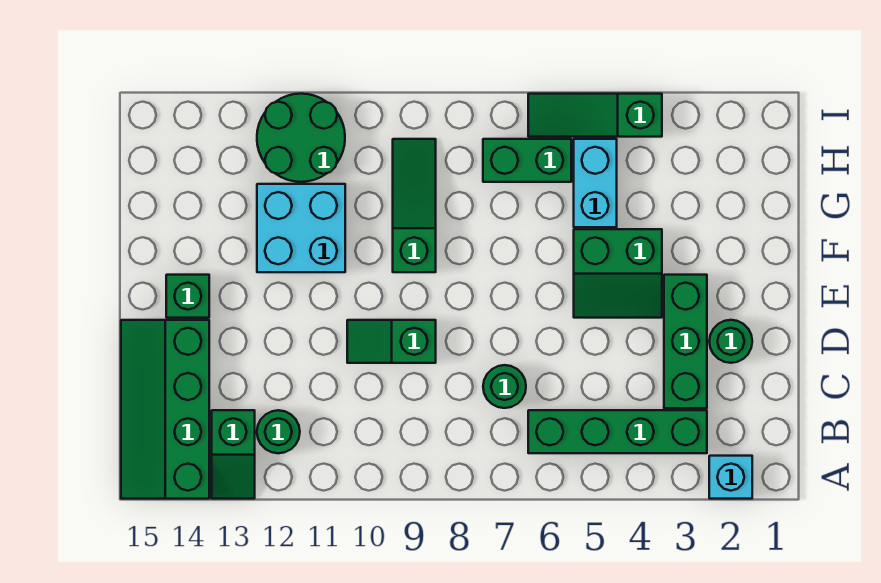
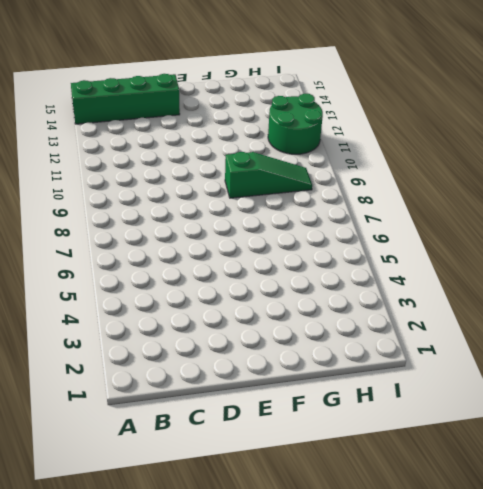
none -> cyan 1x1 brick [709,456,752,499]
none -> green 1x2 slope [212,410,255,499]
none -> green 1x4 brick [528,410,707,453]

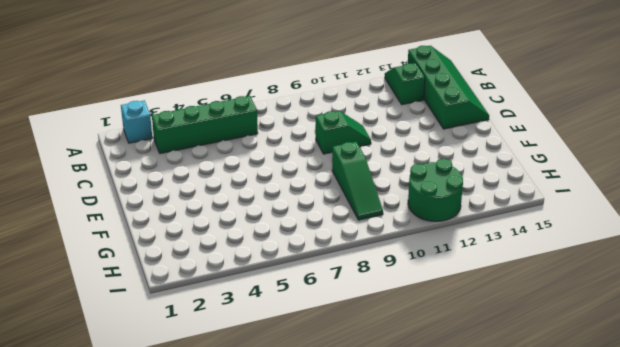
none -> green 1x1 round brick [257,410,300,453]
none -> green 1x3 brick [664,275,707,408]
none -> green 1x1 round brick [483,365,526,408]

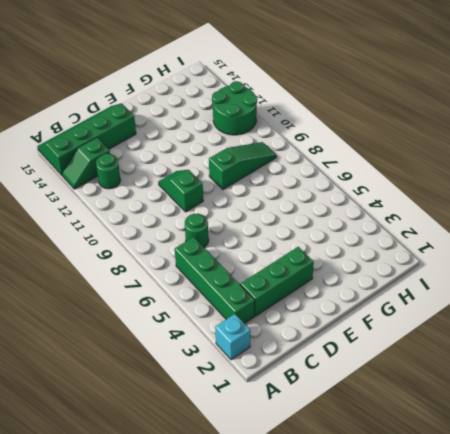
none -> green 1x1 round brick [709,320,752,363]
none -> green 2x2 slope [574,229,662,318]
none -> green 1x1 brick [166,275,209,318]

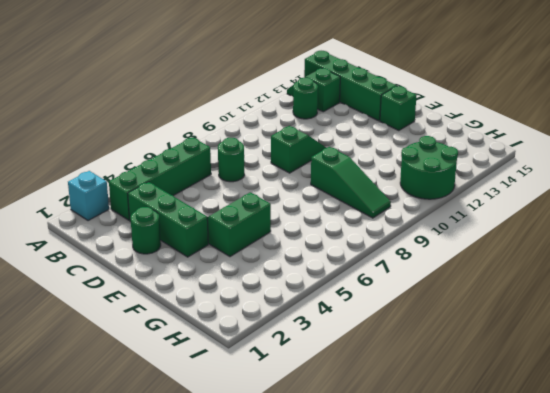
none -> cyan 2x2 brick [257,184,345,272]
none -> cyan 1x2 brick [574,139,617,227]
none -> green 1x2 brick [483,139,571,182]

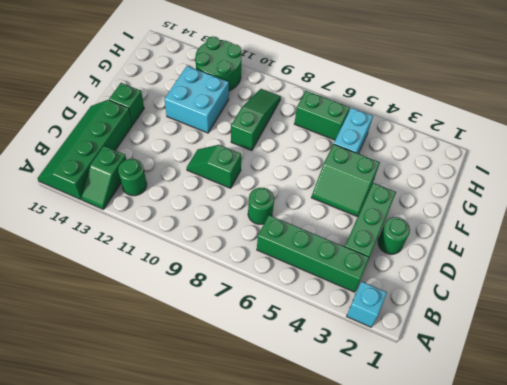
none -> green 1x3 slope [528,94,662,137]

